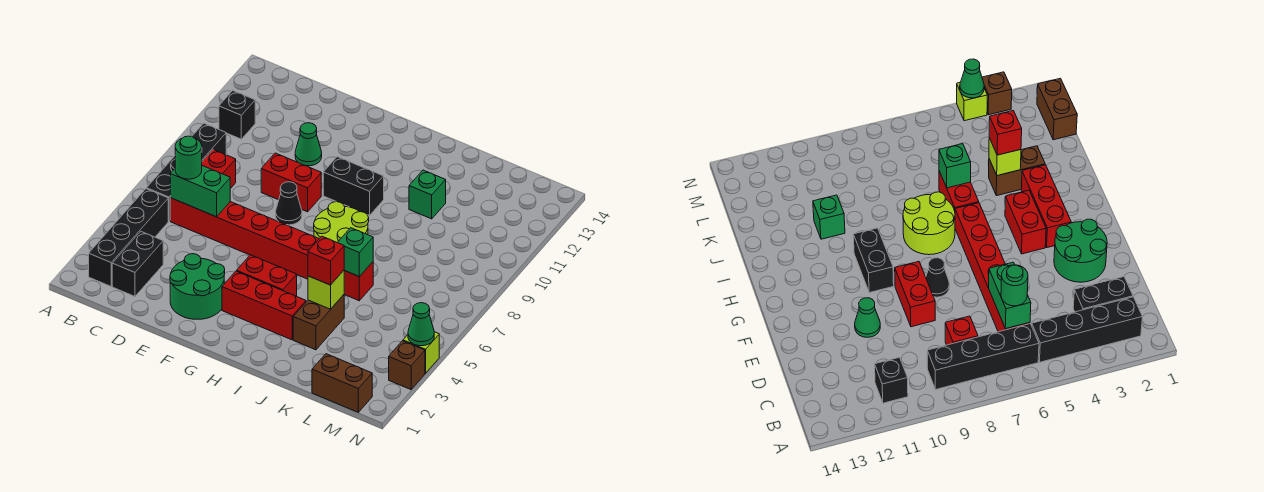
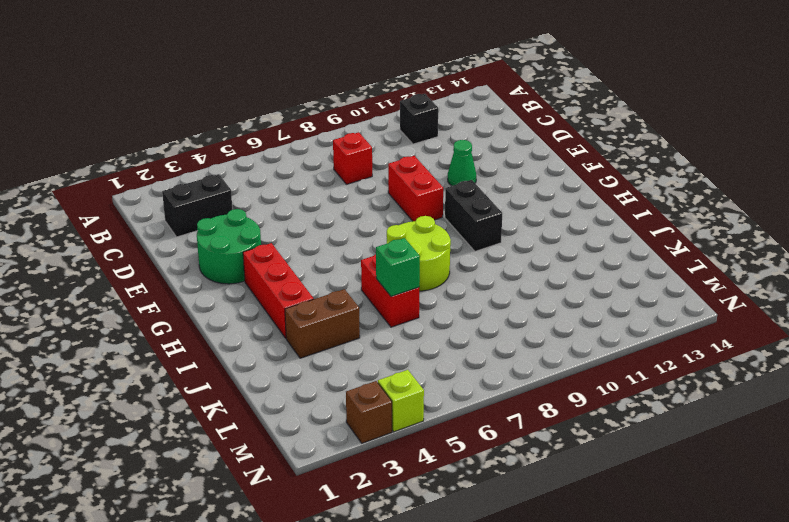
none -> black 1x4 brick [89,189,168,286]
none -> black 1x4 brick [146,123,226,221]
none -> red 1x6 brick [170,198,319,279]

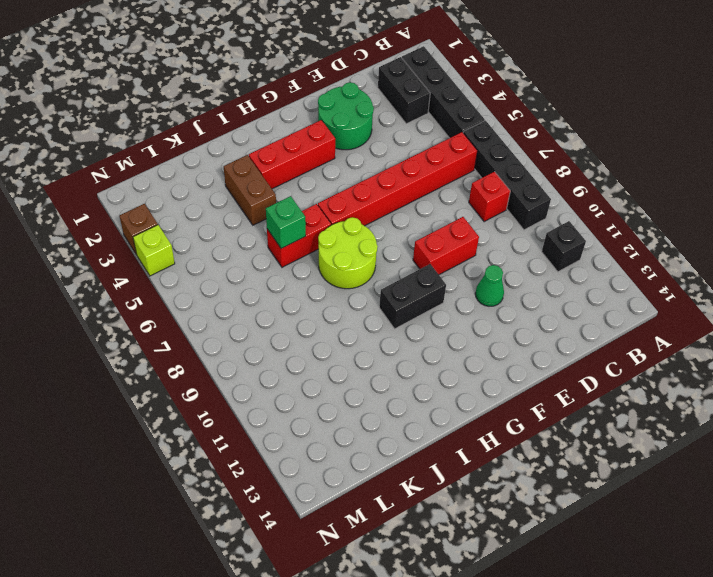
none -> black 1x1 cone [276,182,302,225]
none -> red 1x2 brick [236,255,297,296]
none -> green 1x1 brick [409,170,446,219]

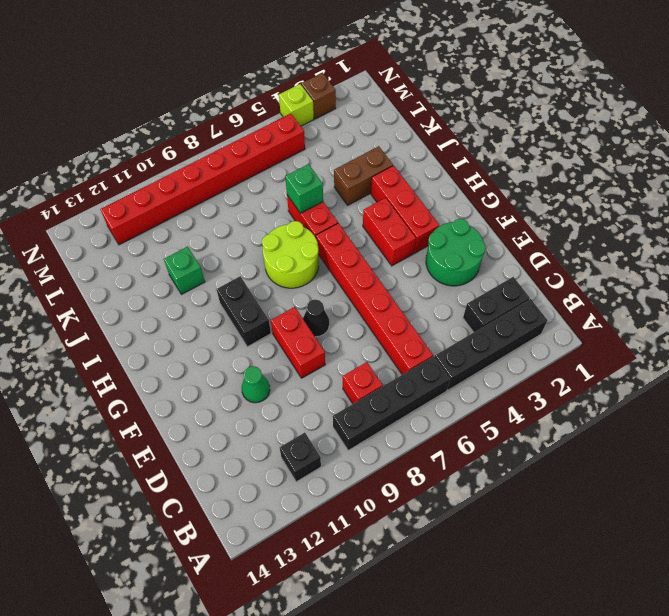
red 1x8 brick [100,113,305,245] -> none
none -> brown 1x2 brick [312,354,372,412]
none -> green 1x2 brick [170,166,230,217]
none -> lime 1x1 brick [308,270,344,309]

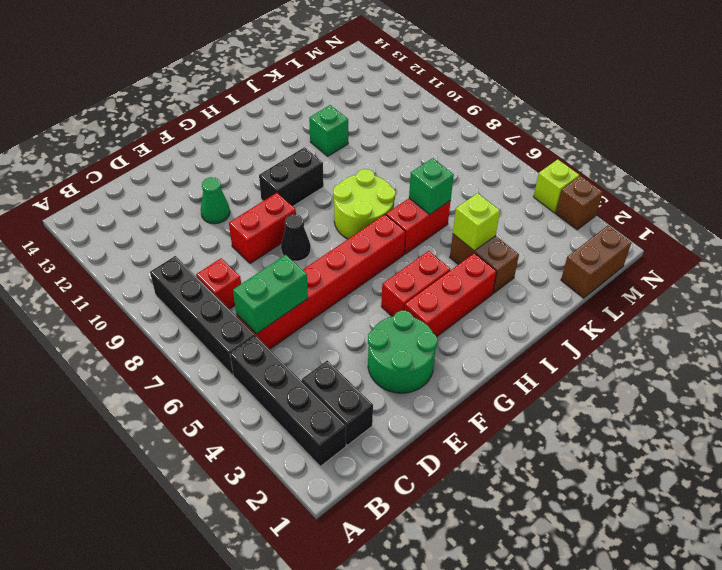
none -> black 1x1 brick [219,91,255,139]
none -> green 1x1 cone [408,303,434,346]
none -> green 1x1 round brick [175,136,202,179]

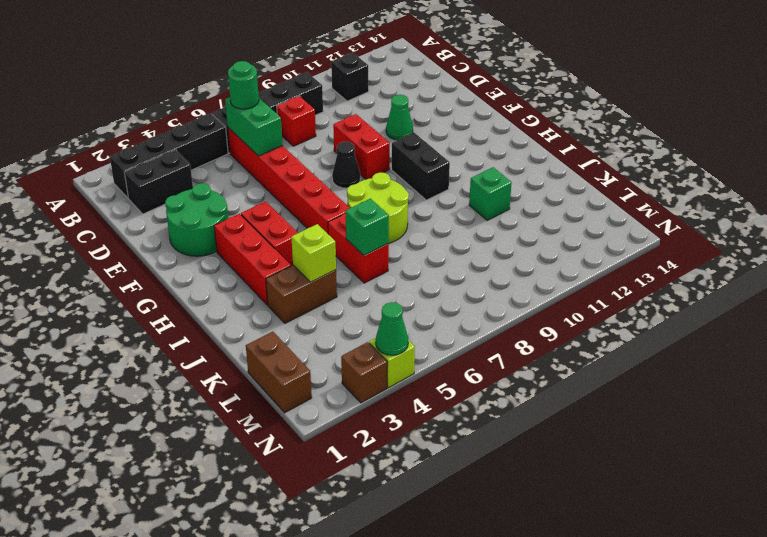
none -> red 1x1 brick [308,236,344,285]

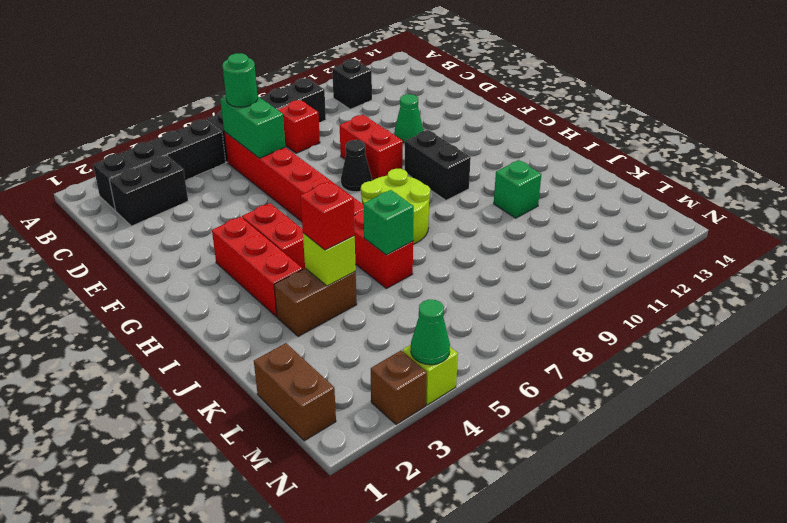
none -> green 2x2 round brick [170,254,225,319]

